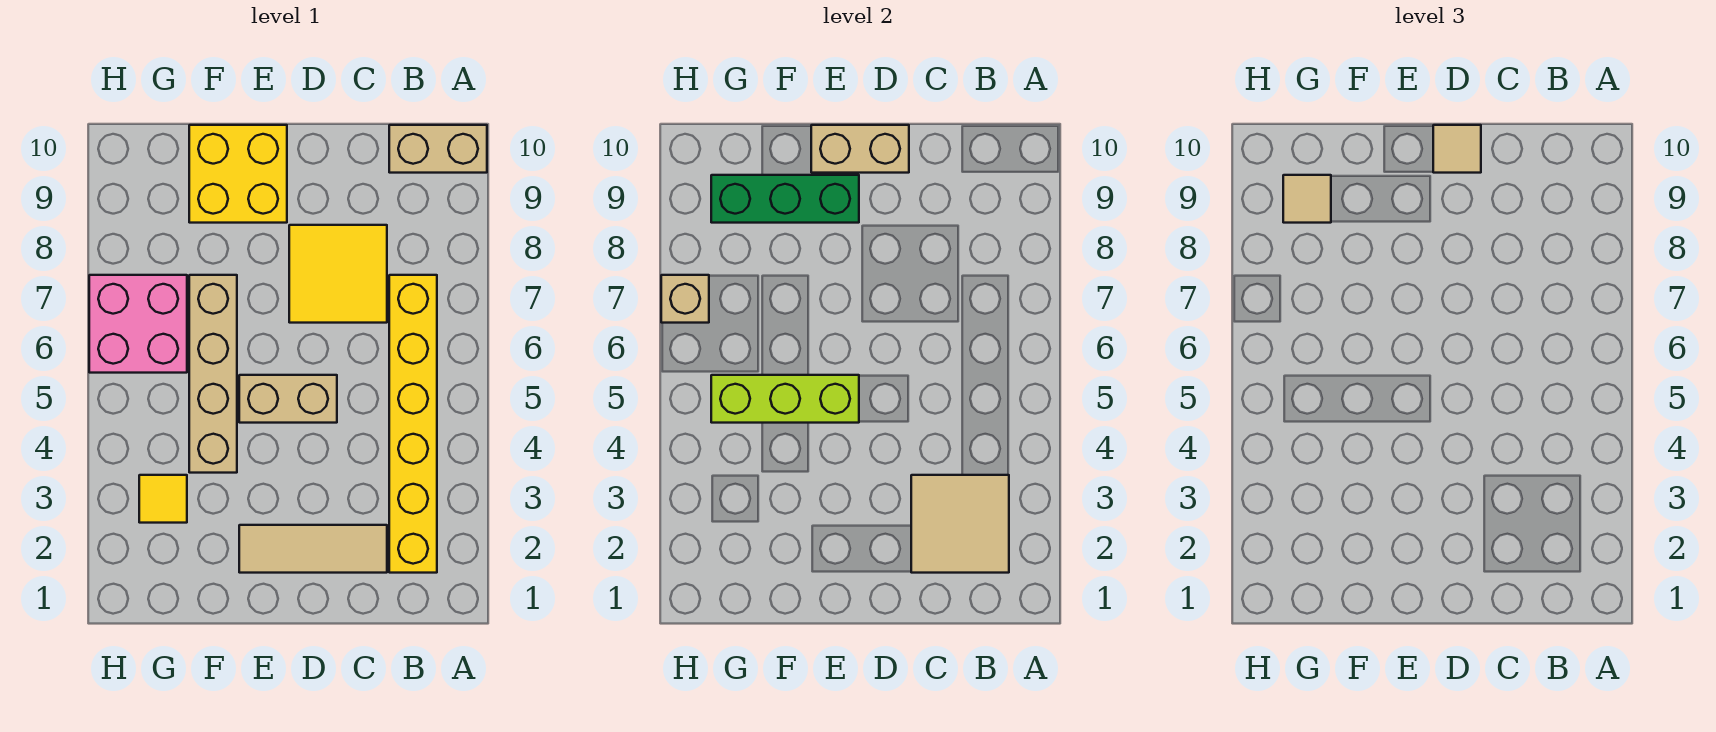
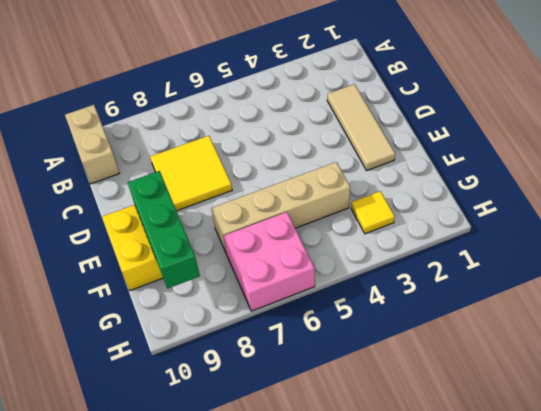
none -> yellow 1x6 brick [389,275,437,573]
none -> tan 1x2 brick [239,375,337,423]
none -> tan 2x2 tile [911,475,1009,573]

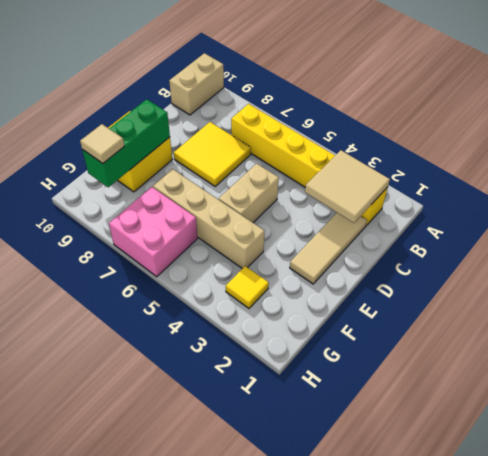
none -> tan 1x2 brick [811,125,909,173]
none -> lime 1x3 brick [711,375,859,423]
none -> tan 1x1 brick [661,275,709,323]

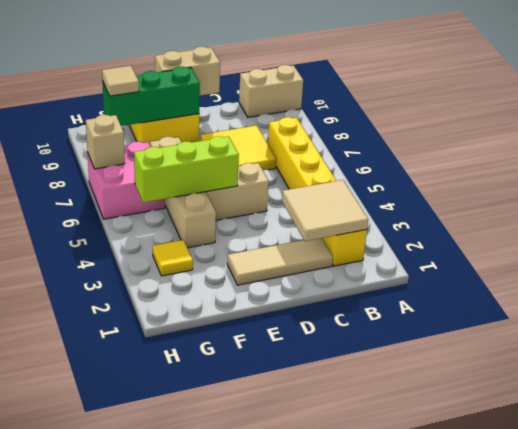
none -> tan 1x1 tile [1433,125,1481,173]

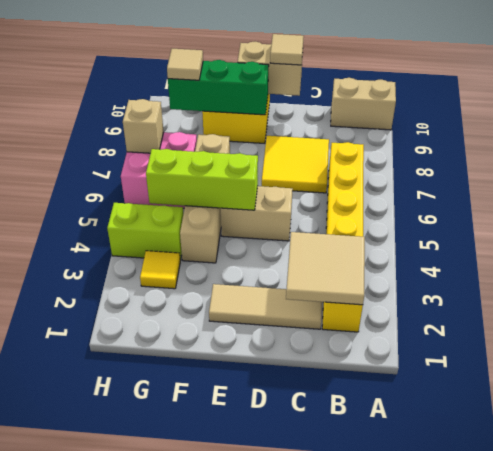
lime 1x2 brick [107,203,184,260] -> none

